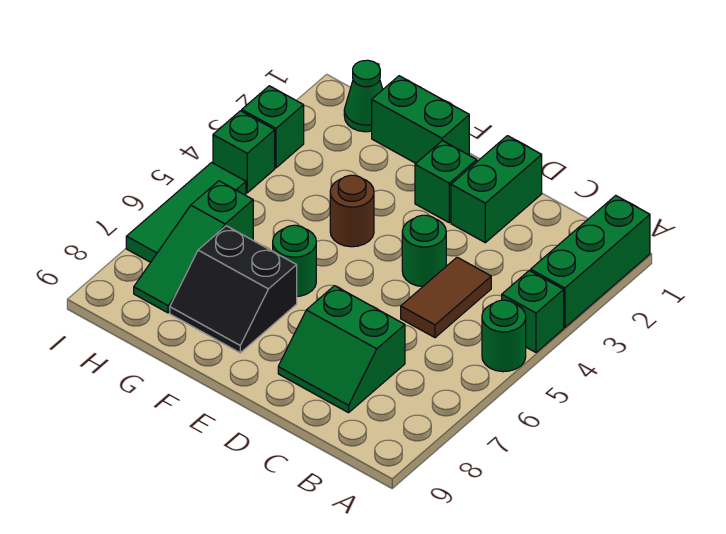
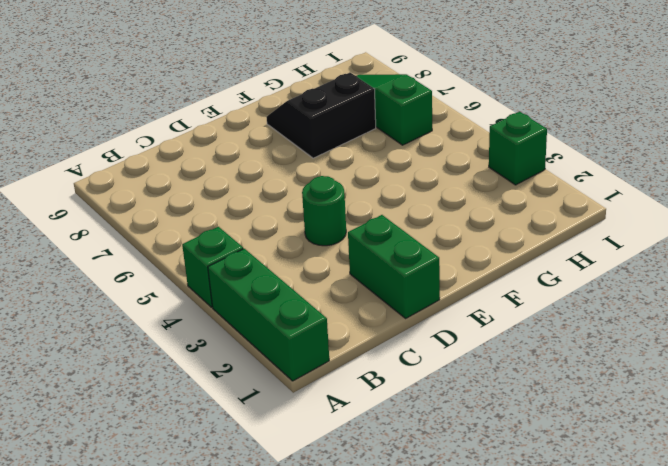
none -> green 1x1 round brick [482,300,526,372]
none -> brown 1x2 tile [401,257,491,338]
none -> green 2x2 slope [278,286,405,413]

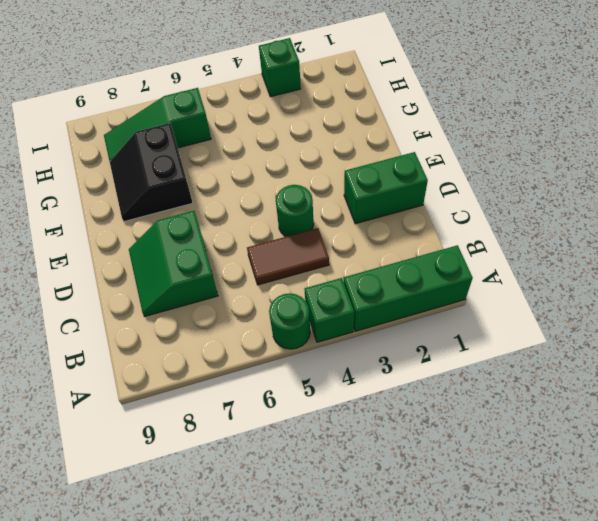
none -> green 1x1 brick [415,141,477,222]
none -> green 1x2 brick [372,76,469,163]
none -> brown 1x1 round brick [330,175,374,247]

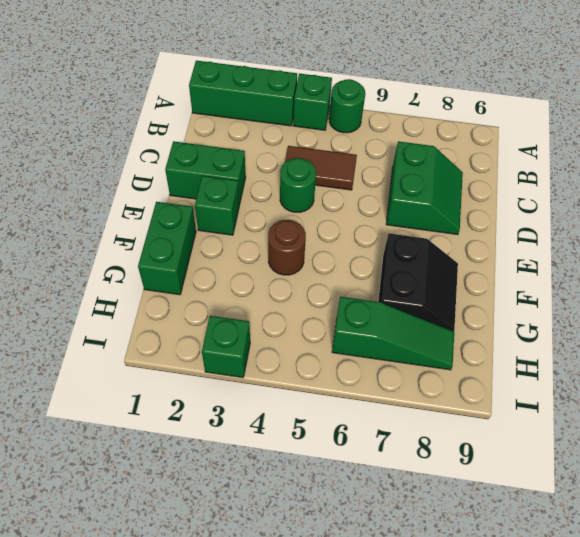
none -> green 1x1 round brick [273,225,316,296]
none -> green 1x1 cone [344,60,383,132]
none -> green 1x1 brick [213,111,275,193]

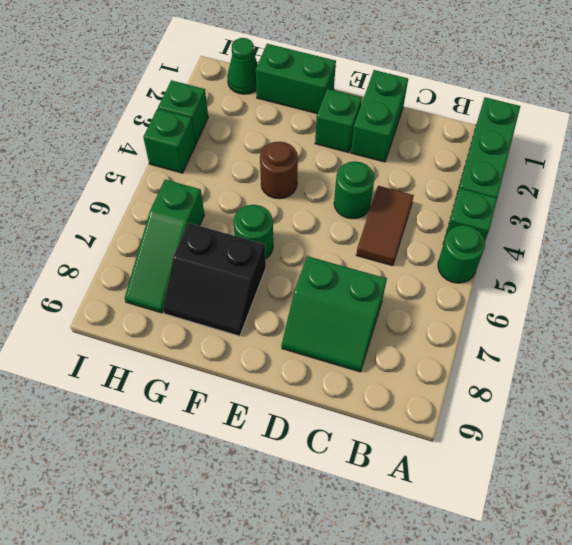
none -> green 1x3 tile [126,162,246,262]

